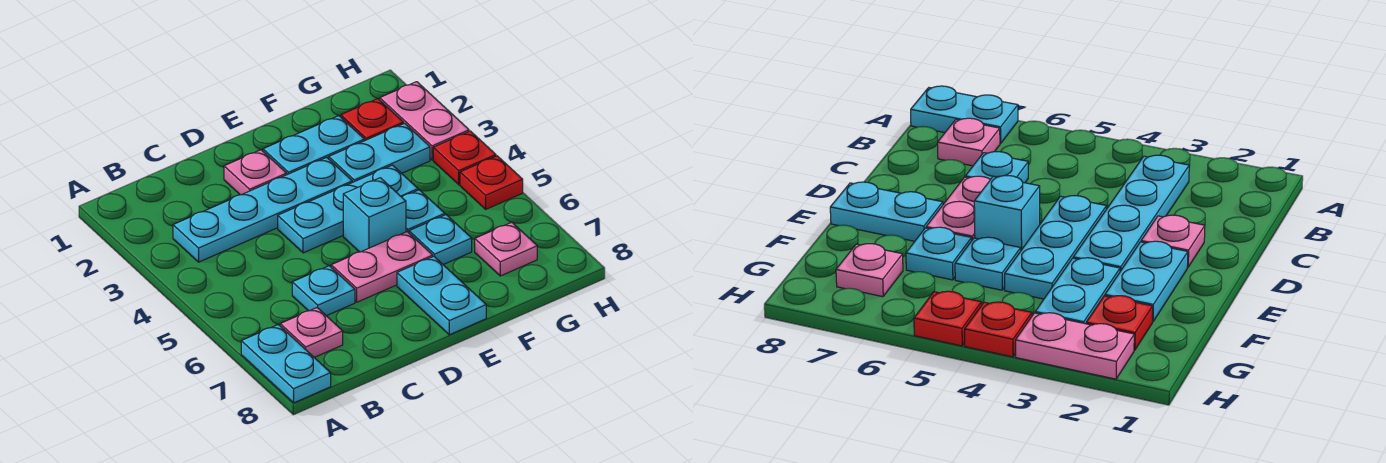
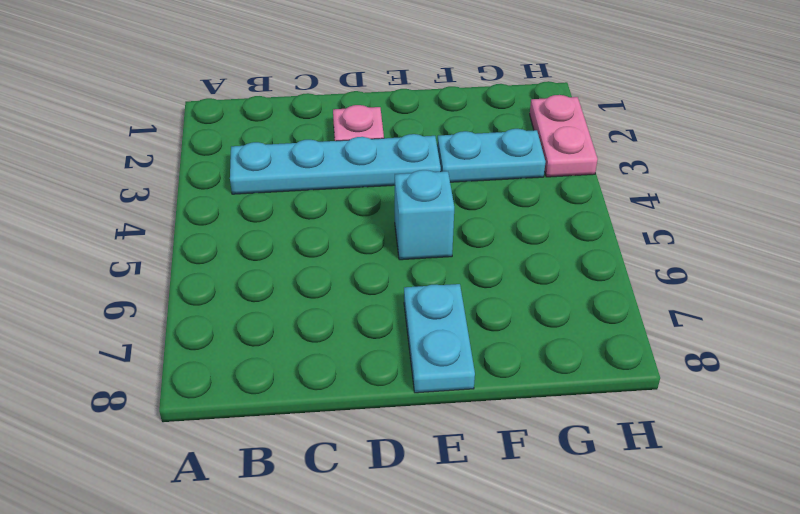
none -> cyan 1x2 plate [241,325,331,403]
none -> pink 1x1 plate [280,308,343,357]
none -> cyan 1x1 plate [292,266,355,316]

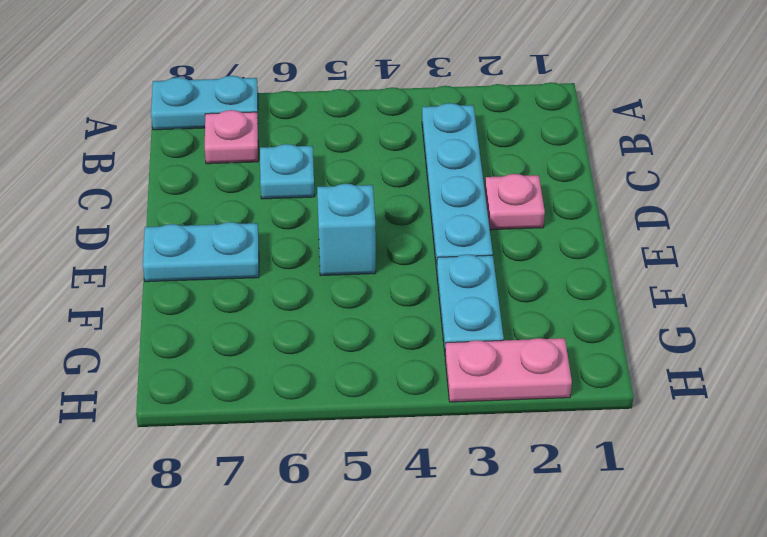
none -> cyan 1x3 plate [278,165,418,253]
none -> pink 1x2 plate [331,232,433,302]
none -> cyan 1x2 plate [263,116,364,175]

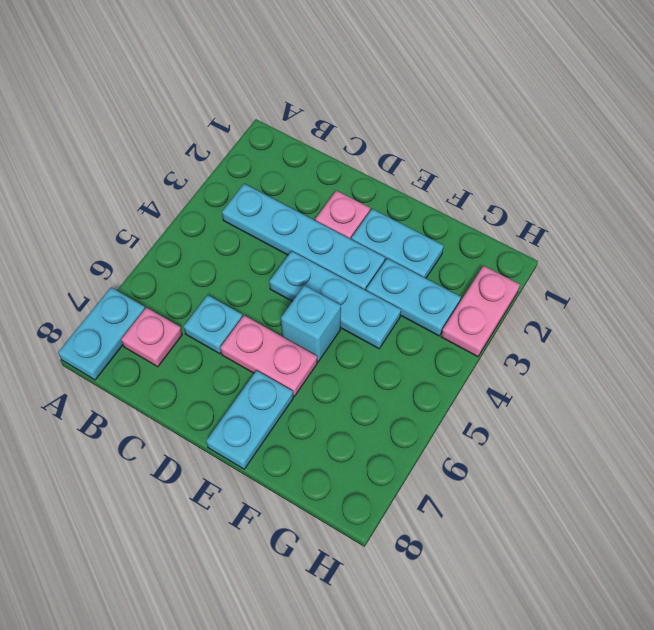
none -> cyan 1x1 plate [402,190,445,233]
none -> cyan 1x1 plate [409,215,472,265]
none -> red 1x1 plate [341,99,403,141]

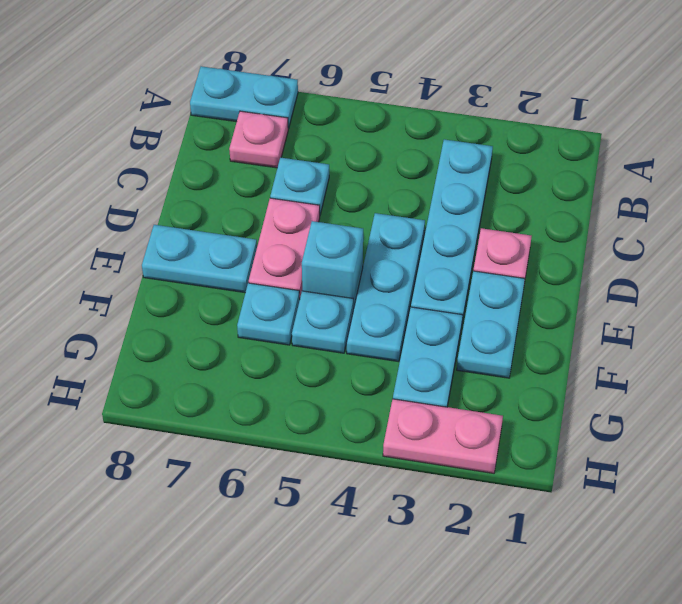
none -> red 1x1 plate [341,99,403,141]
none -> pink 1x1 plate [475,222,537,276]
none -> red 1x1 plate [433,131,496,185]

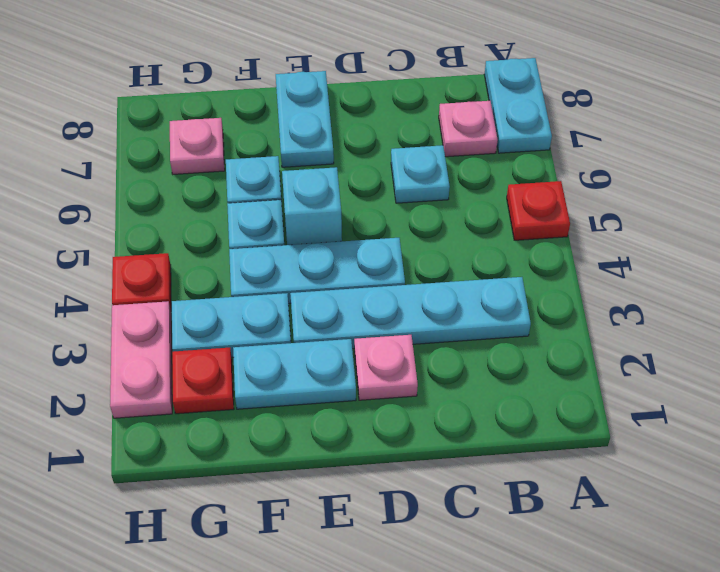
red 1x1 plate [507,181,570,240] -> red 1x1 plate moved to [460,156,523,209]
none -> pink 1x2 plate [331,232,433,302]

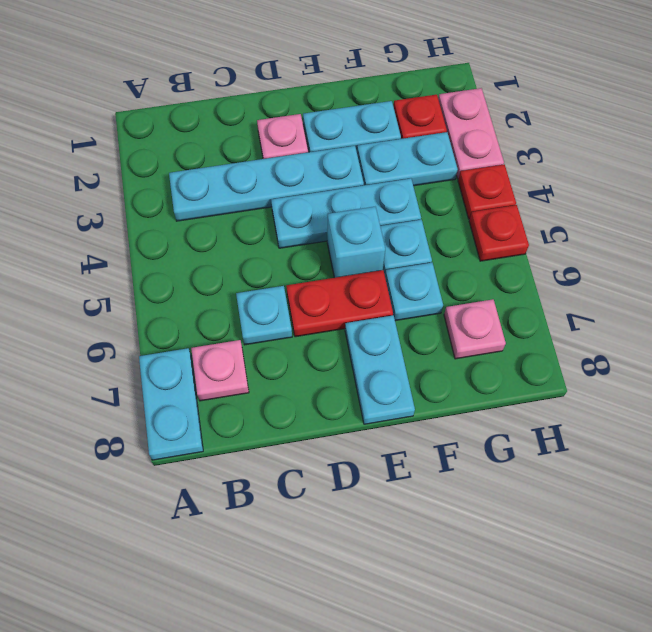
red 1x2 plate [286,270,393,337] -> pink 1x2 plate [331,232,433,302]

